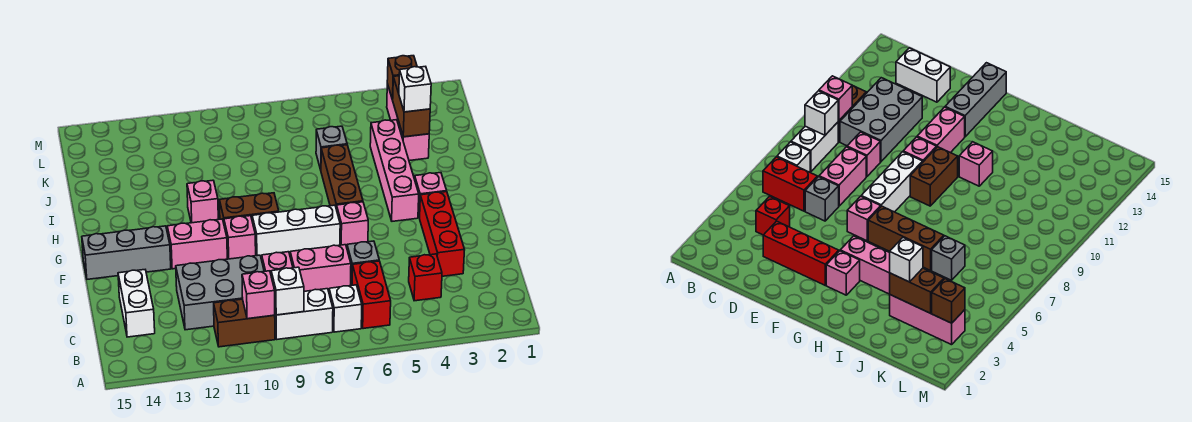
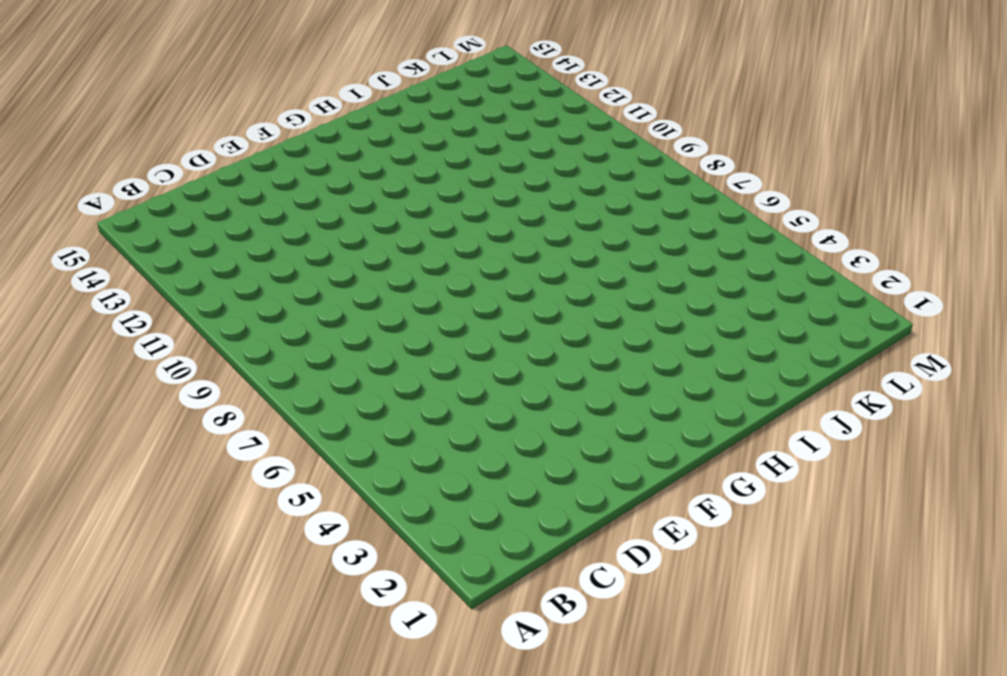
none -> red 1x2 brick [352,261,391,329]
none -> white 1x1 brick [329,285,362,332]
none -> white 1x2 brick [275,289,333,339]

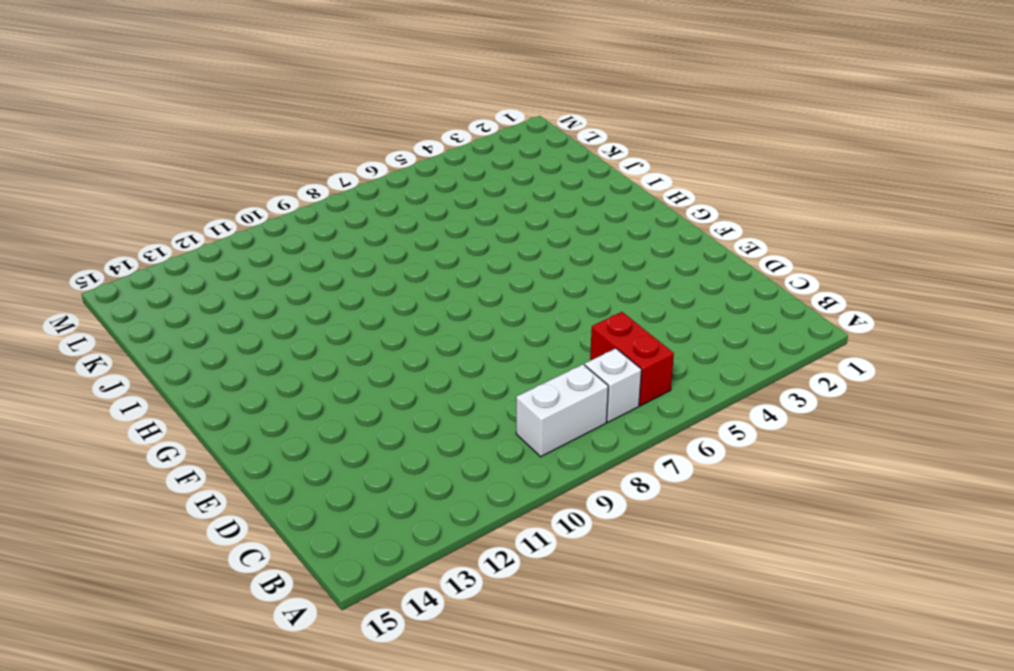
none -> brown 1x2 brick [214,299,275,347]
none -> red 1x1 brick [409,254,442,301]
none -> grey 2x3 brick [176,255,264,330]

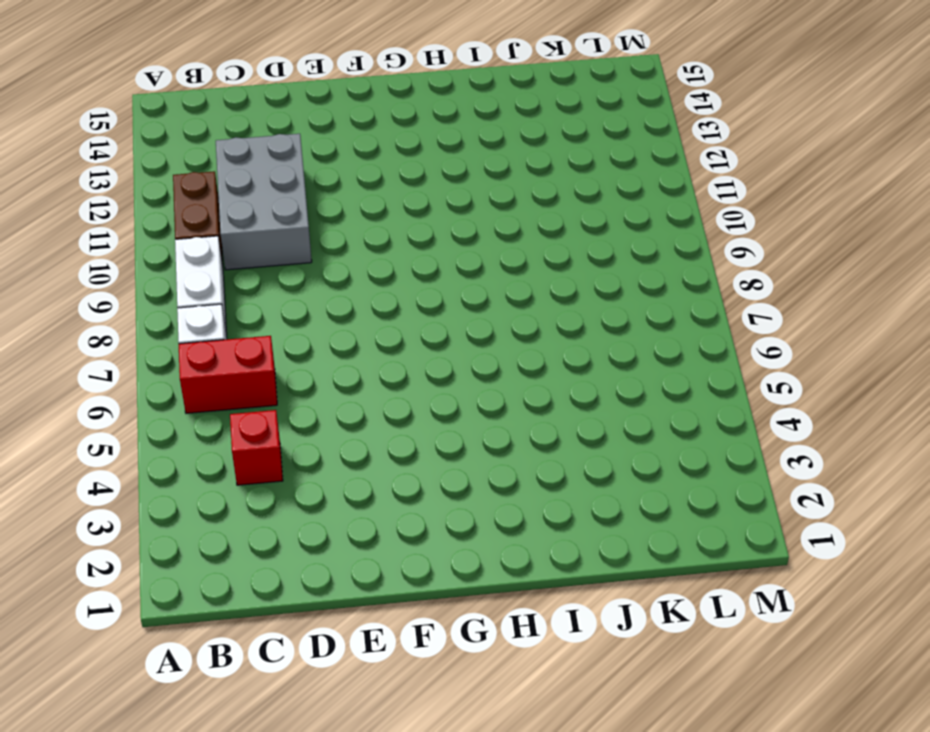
none -> white 1x2 brick [118,270,155,337]
none -> red 1x3 brick [420,192,465,276]
none -> grey 1x1 brick [347,241,379,286]

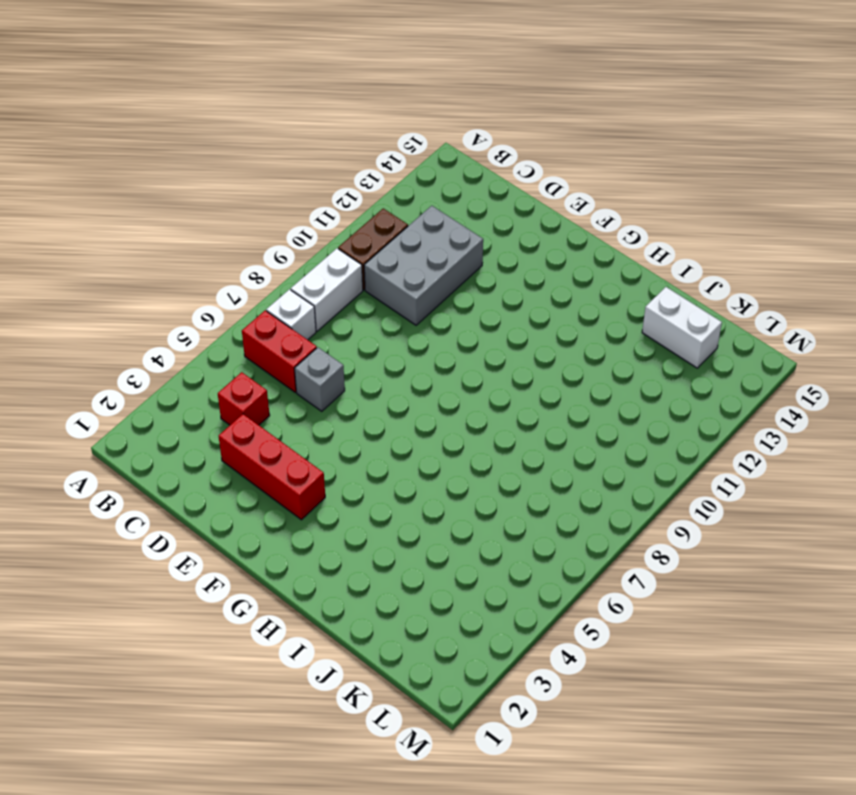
white 1x2 brick [642,287,722,368] -> white 1x2 brick moved to [118,270,155,337]
none -> pink 1x2 brick [290,245,351,291]
none -> pink 1x1 brick [262,252,293,273]
none -> pink 1x1 brick [337,202,368,247]

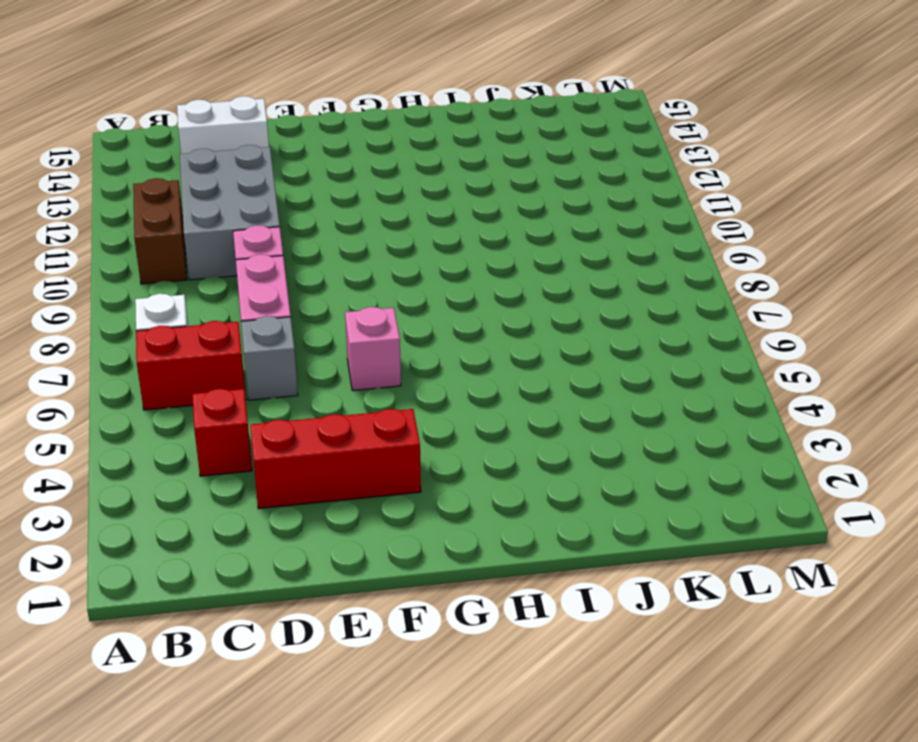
none -> white 1x2 brick [275,289,333,339]
none -> white 1x3 brick [252,205,340,258]
none -> pink 1x1 brick [224,216,256,259]

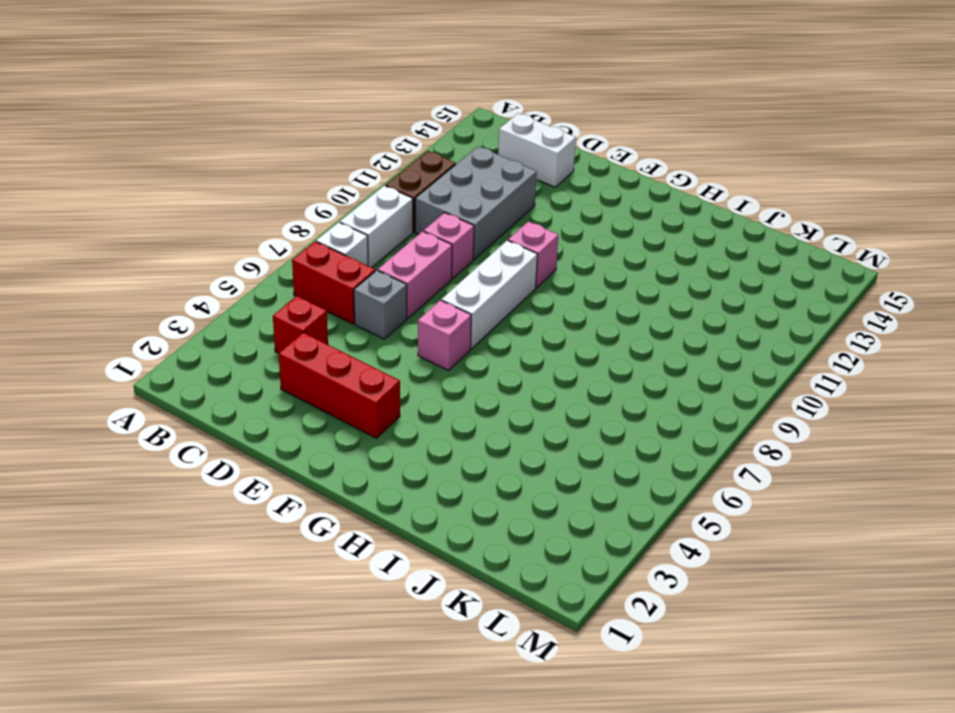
none -> pink 1x2 brick [167,219,227,269]
none -> grey 1x3 brick [82,226,171,279]
none -> pink 1x1 brick [415,173,447,218]

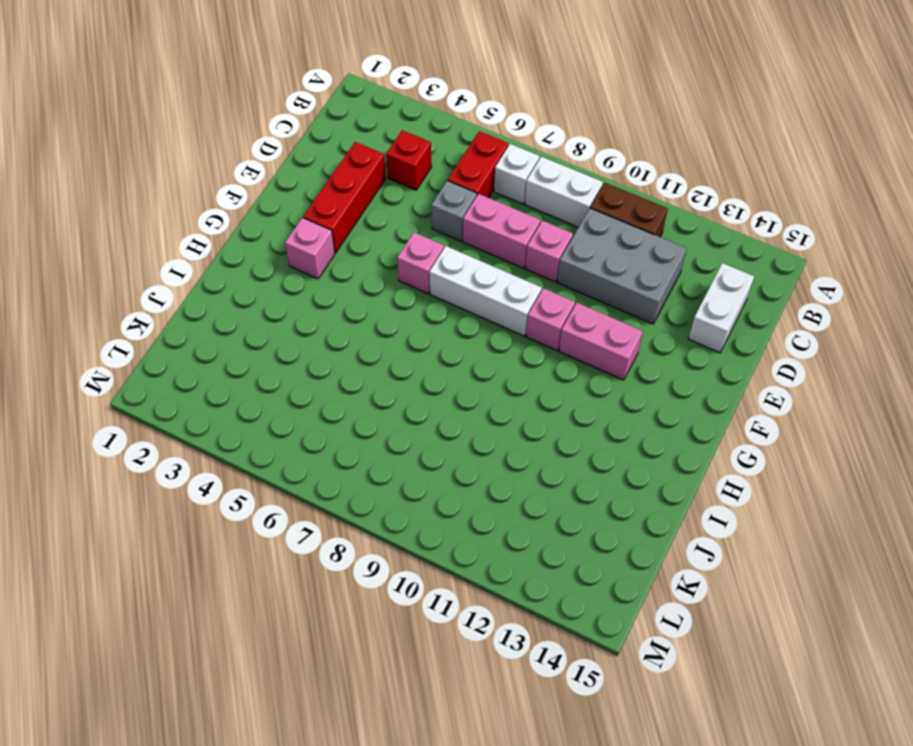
none -> grey 1x3 brick [82,226,171,279]
none -> pink 1x4 brick [370,120,419,221]
none -> brown 1x3 brick [321,145,363,210]

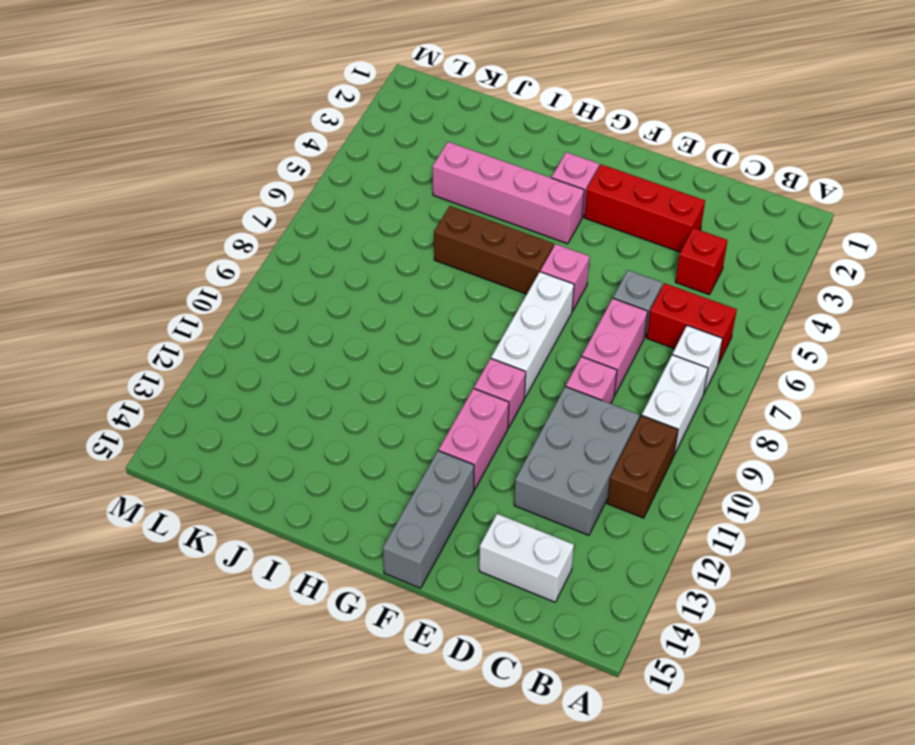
none -> brown 1x2 brick [219,193,279,223]
none -> pink 1x1 brick [187,180,218,223]
none -> pink 1x3 brick [387,84,429,161]

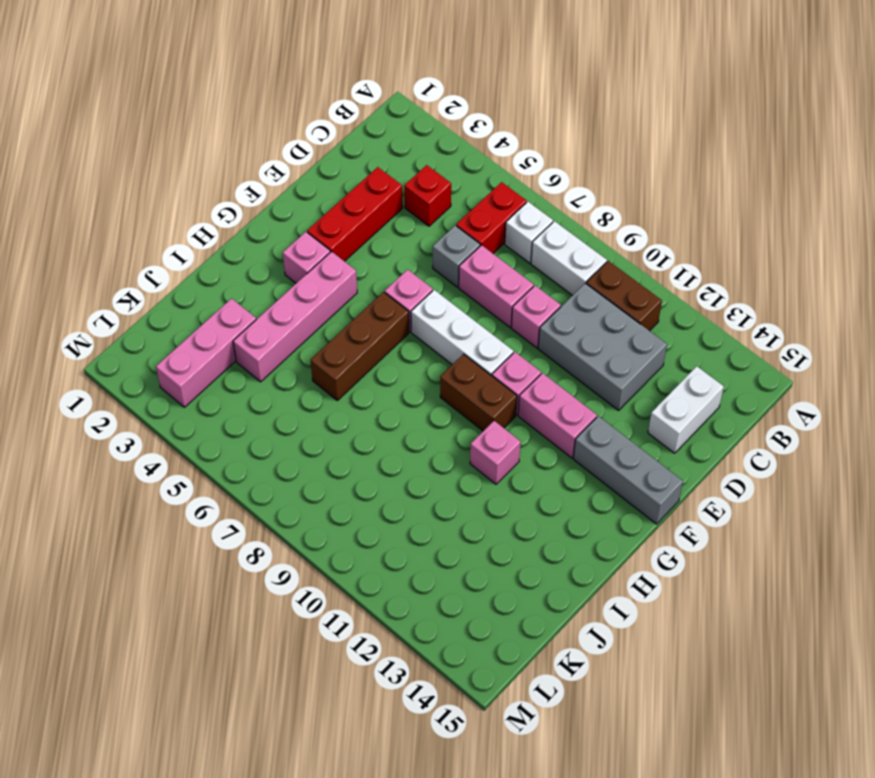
none -> grey 1x1 brick [316,126,347,170]
none -> white 1x1 brick [271,267,304,315]
none -> pink 1x1 brick [242,271,275,319]

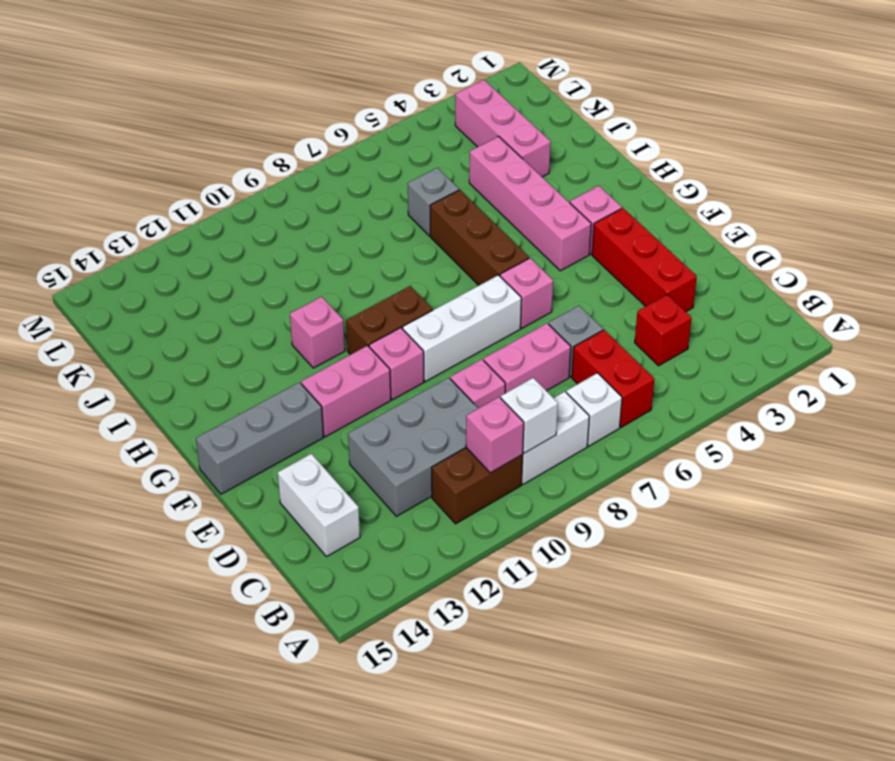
none -> brown 1x2 brick [393,76,430,137]
none -> brown 1x1 brick [387,56,417,100]
none -> white 1x1 brick [399,66,431,112]

